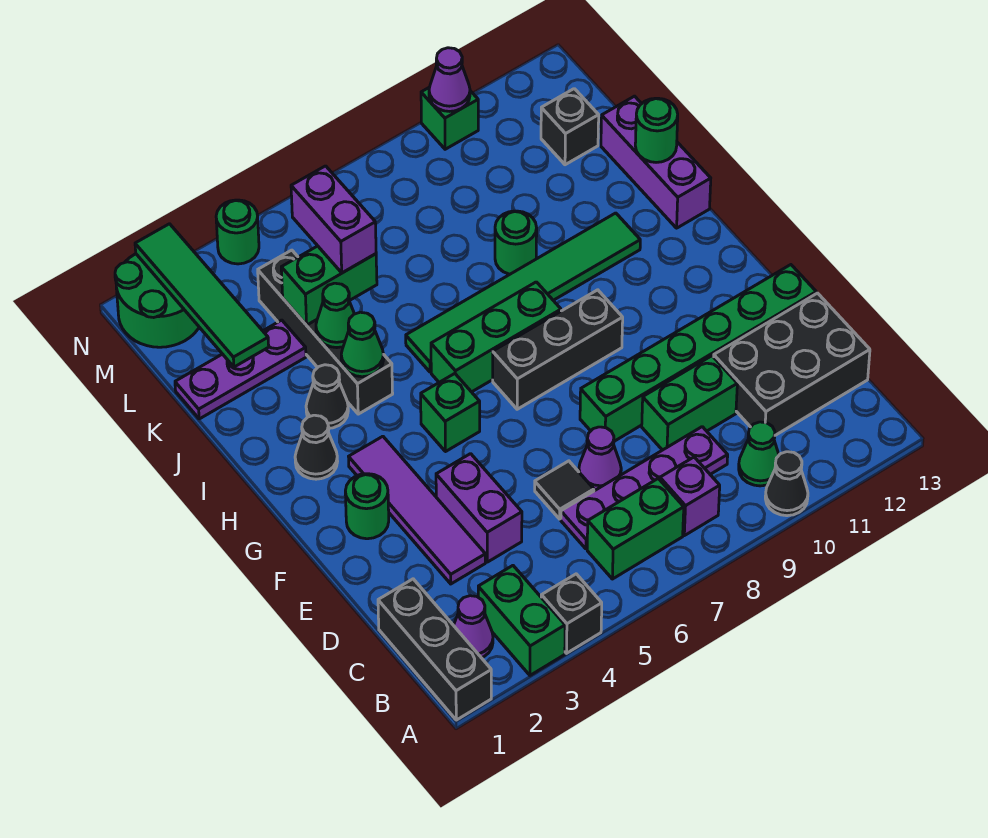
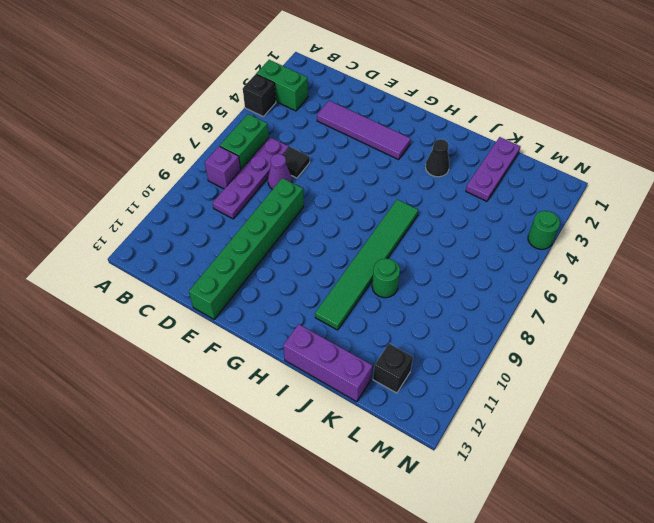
none -> black 1x3 brick [378,579,491,720]
none -> black 1x1 cone [765,452,808,516]
none -> purple 1x1 cone [454,596,493,658]
none -> green 1x1 cone [739,422,779,486]

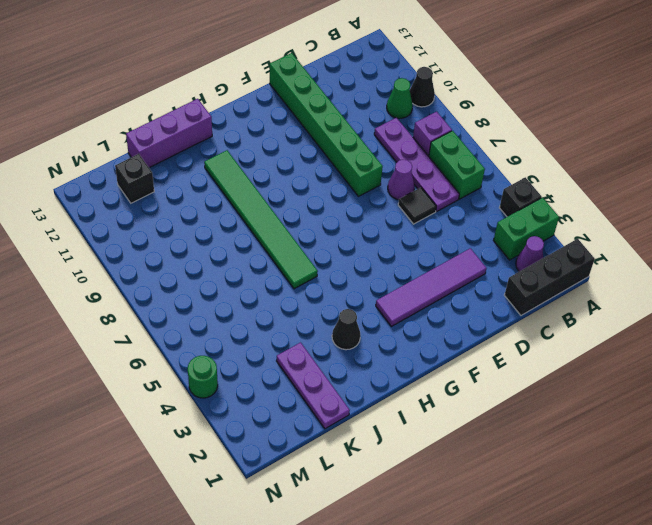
none -> black 2x3 brick [714,293,870,435]
none -> purple 1x2 brick [436,454,522,562]
none -> green 1x2 brick [642,356,737,450]
none -> green 1x1 round brick [345,474,389,539]

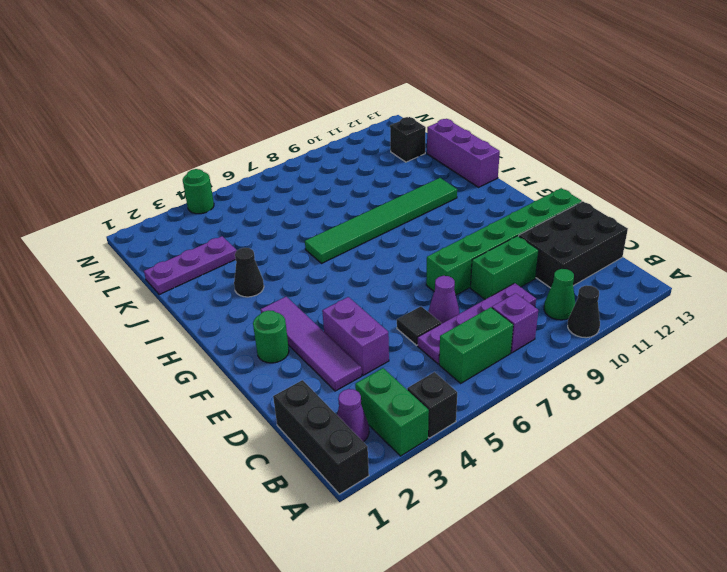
none -> green 1x1 brick [421,374,480,452]
none -> black 1x3 brick [493,290,623,409]
none -> black 1x1 cone [295,415,338,479]
none -> green 1x3 brick [431,282,561,392]

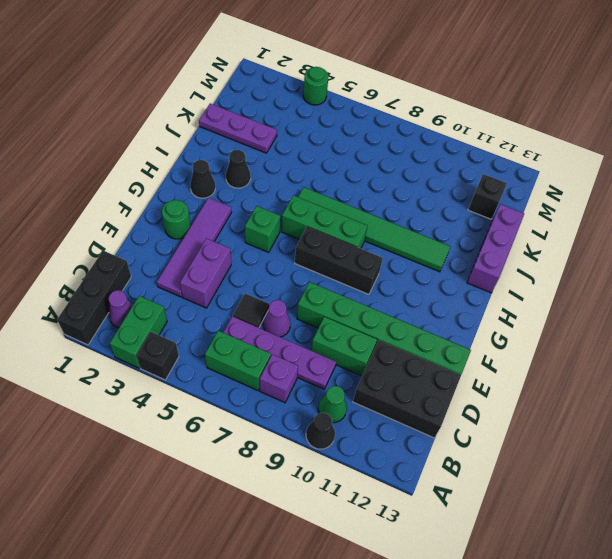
none -> black 1x4 brick [258,250,393,414]
none -> green 1x1 round brick [495,211,537,274]
none -> green 2x2 round brick [115,254,199,347]
none -> green 1x1 brick [421,87,478,149]

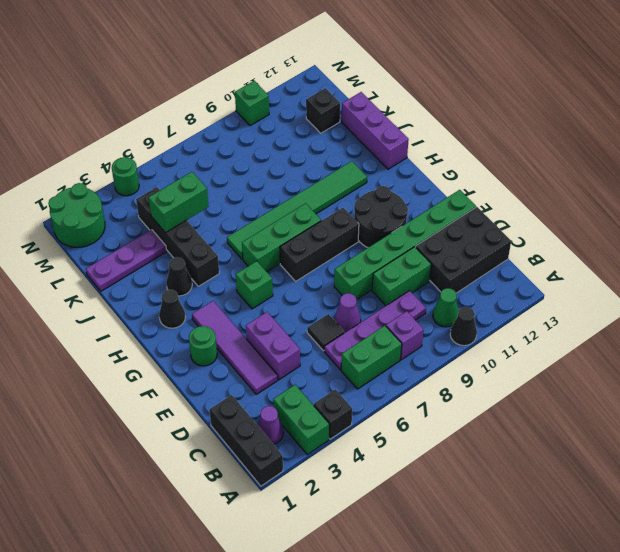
black 2x2 round brick [354,186,408,247] -> none
none -> green 1x1 round brick [495,211,537,274]
none -> green 1x1 cone [341,312,384,377]
none -> green 1x1 cone [316,283,354,348]
none -> green 1x1 round brick [635,98,678,162]

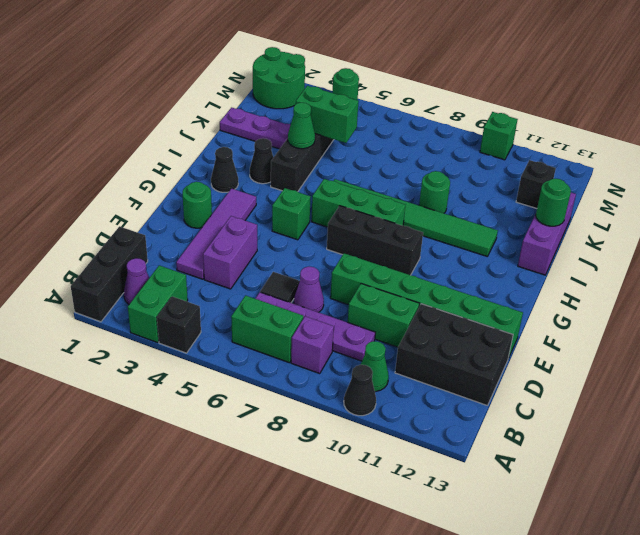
none -> green 1x1 cone [341,312,384,377]
none -> green 1x4 tile [135,224,269,367]
none -> purple 1x1 cone [429,48,470,111]
none -> purple 1x2 brick [291,166,376,273]

